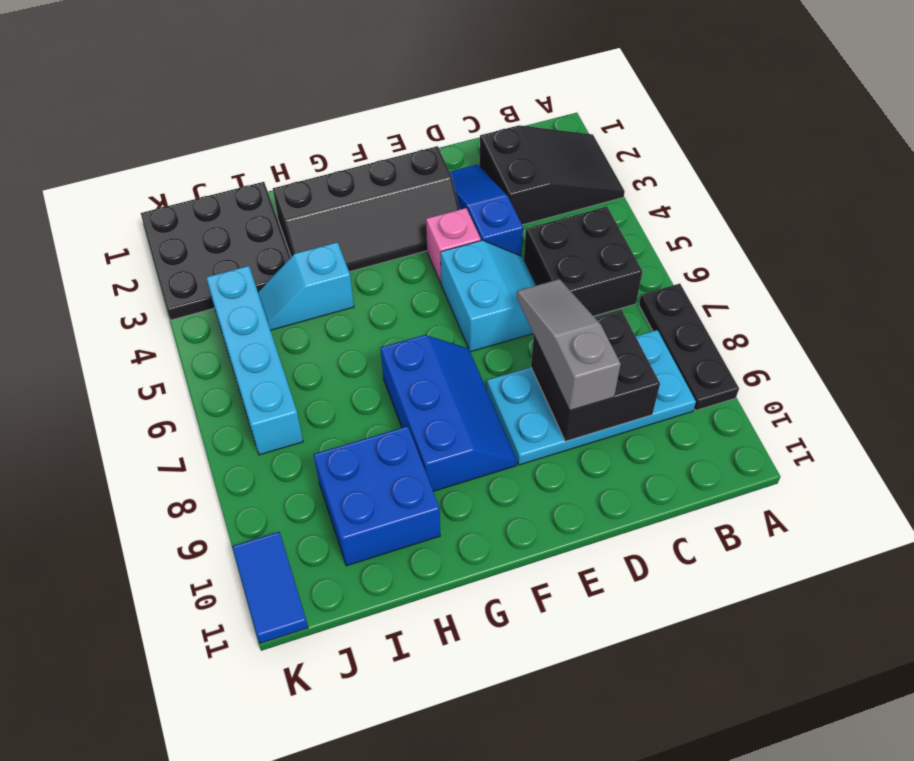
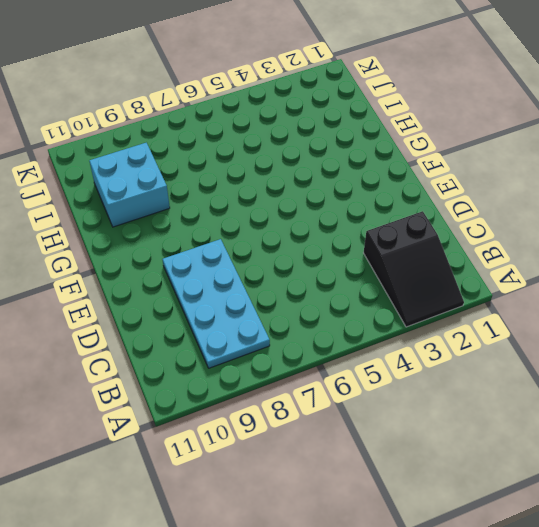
cyan 2x2 brick [90,143,170,227] -> blue 2x2 brick [314,426,440,566]
none -> black 1x3 plate [639,284,739,411]
none -> black 2x2 brick [524,207,642,316]
none -> blue 1x3 slope [450,165,523,256]

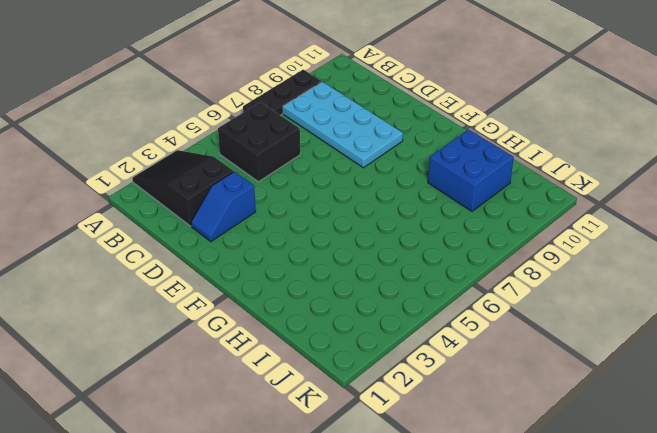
blue 1x2 slope [191,172,256,242] -> blue 1x3 slope [450,165,523,256]
none -> cyan 2x2 slope [441,240,536,352]
none -> black 2x4 slope [273,146,460,272]
none -> pink 1x1 brick [426,208,481,283]

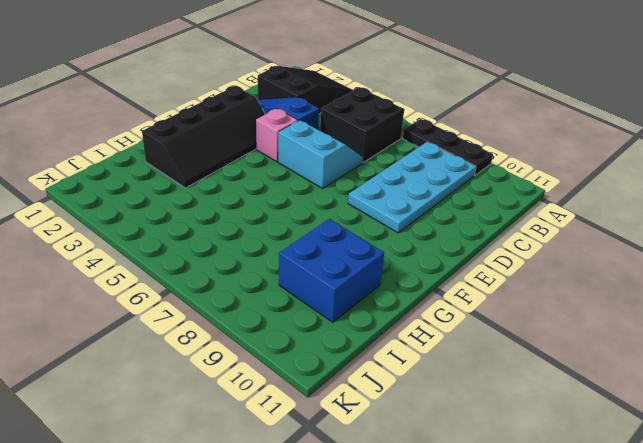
none -> blue 2x3 slope [381,335,517,491]
none -> cyan 1x2 slope [258,242,354,330]
none -> black 3x3 plate [141,182,291,320]

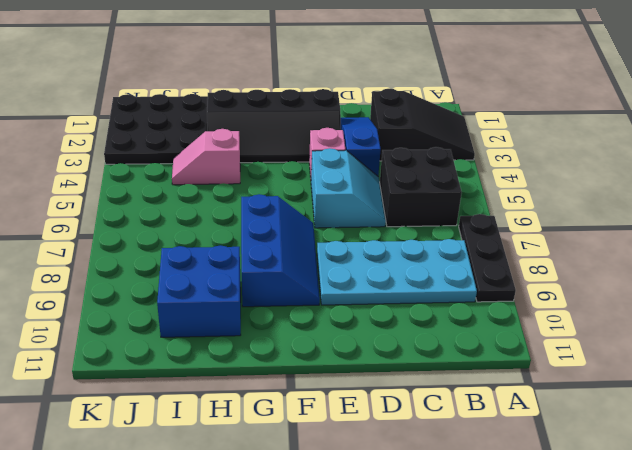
pink 1x2 slope [172,129,240,185] -> cyan 1x2 slope [258,242,354,330]
none -> cyan 1x4 brick [206,266,303,455]
none -> blue 1x2 tile [232,532,308,643]
none -> black 2x2 brick [531,310,660,441]

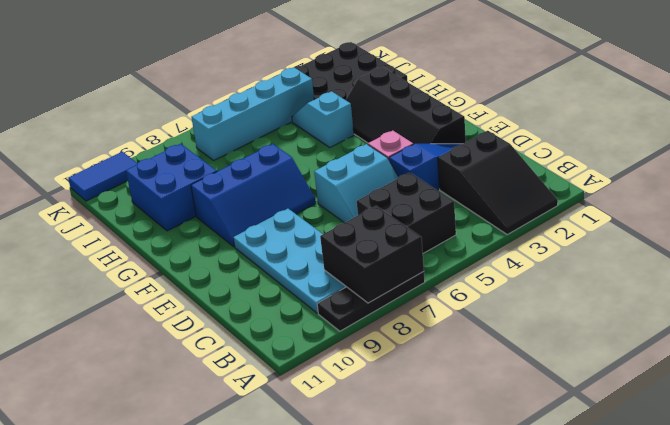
black 2x2 brick [320,206,424,303] -> black 2x2 brick moved to [531,310,660,441]
none -> grey 1x3 slope [517,279,621,410]

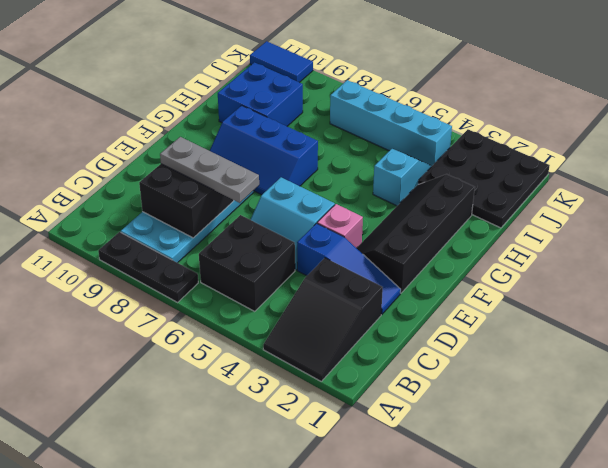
grey 1x3 plate [160,137,259,203] -> grey 1x3 slope [517,279,621,410]

